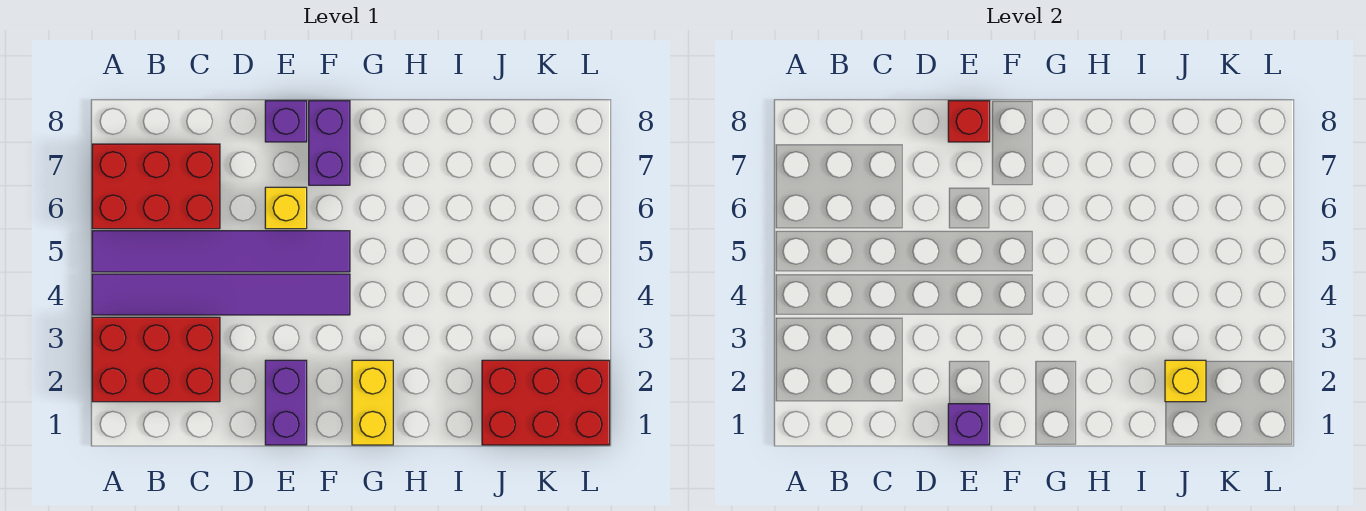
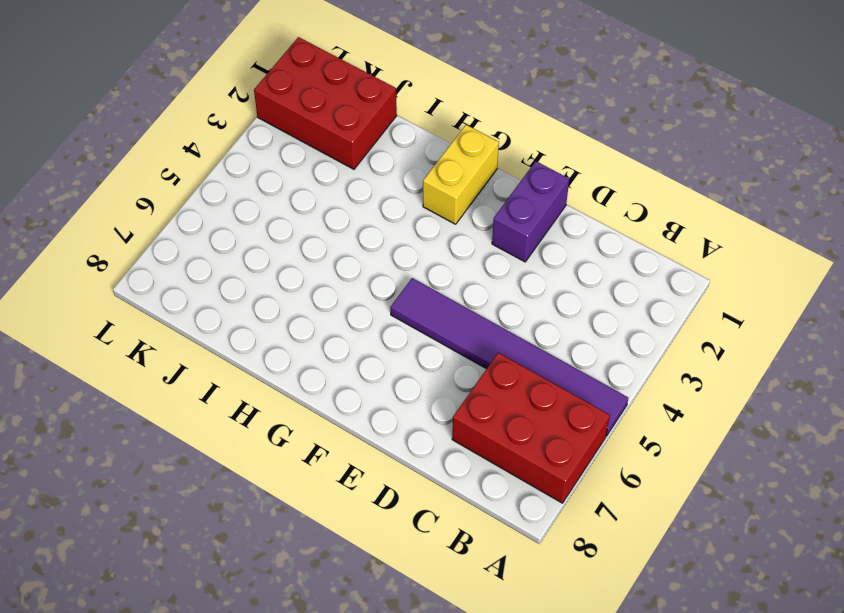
none -> red 2x3 brick [92,317,220,402]
none -> purple 1x6 tile [92,274,350,315]
none -> yellow 1x1 brick [265,187,307,229]

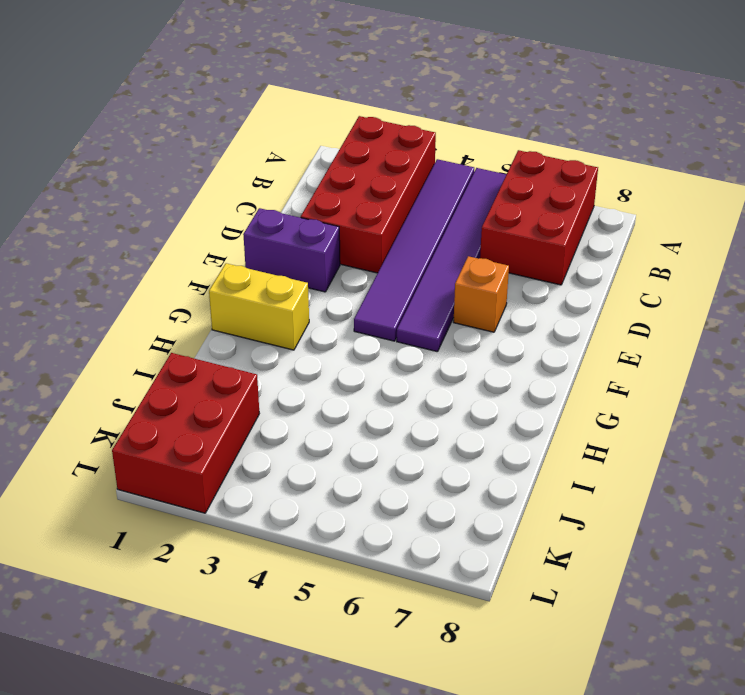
red 2x4 brick [301,116,436,273] -> red 2x3 brick [92,317,220,402]
orange 1x1 brick [454,256,509,332] -> yellow 1x1 brick [265,187,307,229]
none -> purple 1x1 brick [265,101,307,142]
none -> purple 1x2 brick [309,101,350,185]
none -> purple 1x1 brick [948,404,990,445]

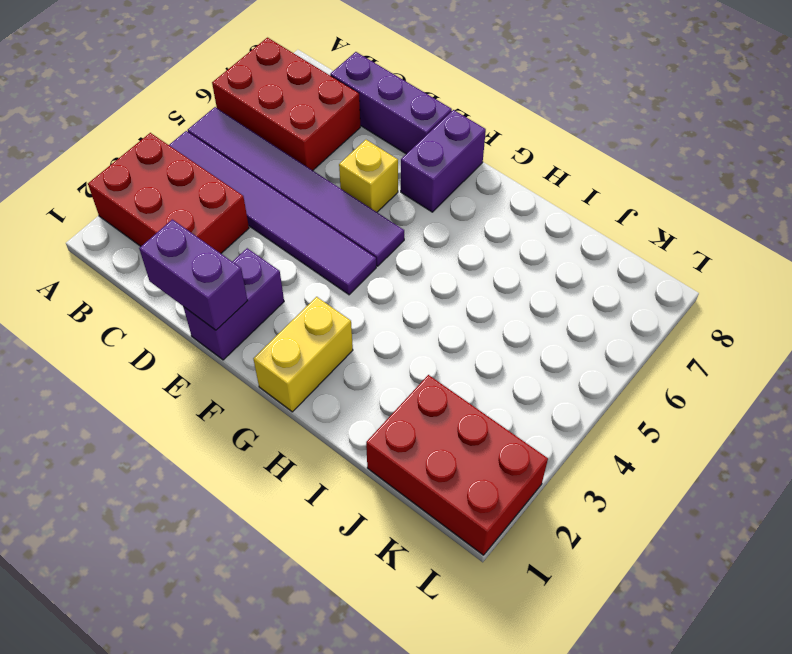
purple 1x3 brick [330,52,452,154] -> purple 1x1 brick [265,101,307,142]
purple 1x2 brick [139,219,248,330] -> purple 1x1 brick [948,404,990,445]
none -> red 1x1 brick [948,101,990,142]
none -> yellow 1x1 brick [1165,360,1206,402]

